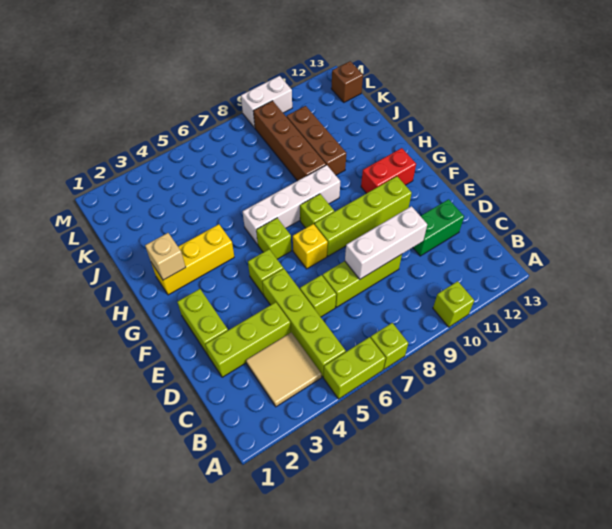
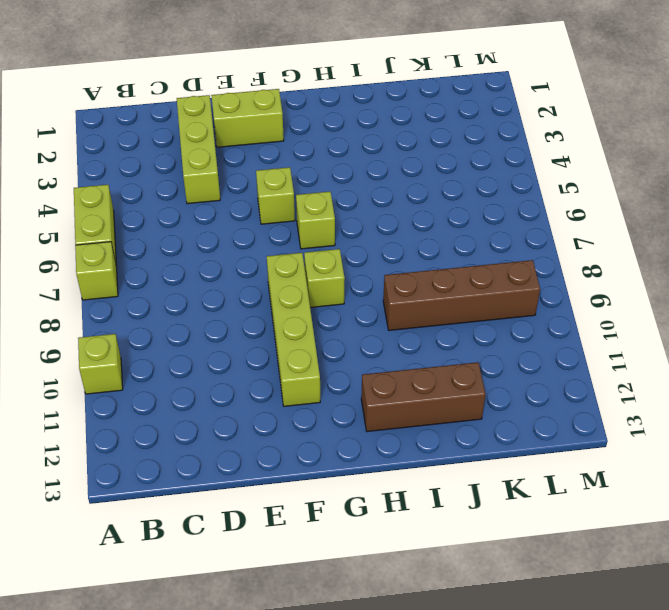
brown 1x3 brick [361,362,486,432] -> brown 1x3 brick moved to [287,106,346,175]
none -> tan 2x2 tile [246,332,322,407]
none -> lime 1x4 brick [262,268,346,377]
none -> lime 1x1 brick [300,275,336,317]

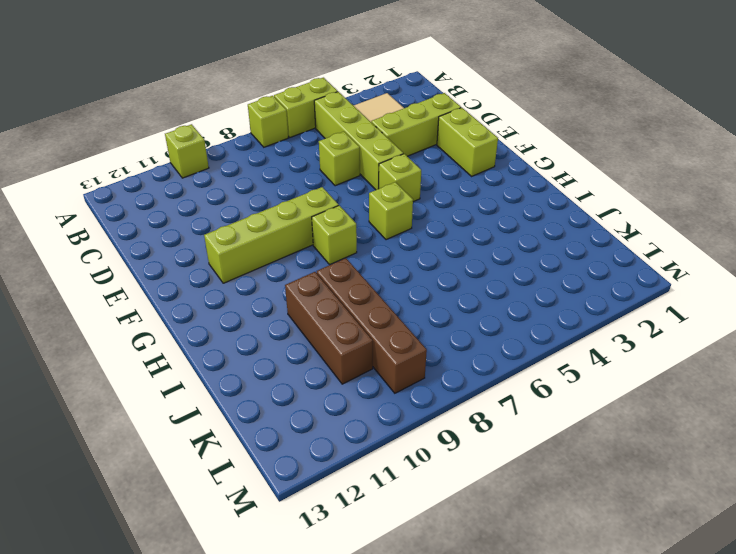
none -> lime 1x3 brick [323,254,402,307]
none -> green 1x2 brick [413,199,464,256]
none -> yellow 1x1 brick [293,224,328,269]

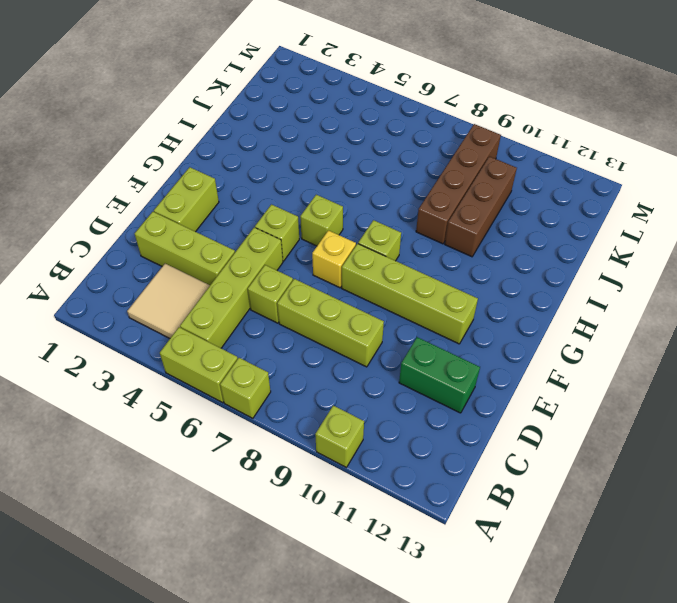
none -> red 1x2 brick [361,148,416,193]
none -> yellow 1x3 brick [151,224,234,295]
none -> white 1x4 brick [243,165,340,244]

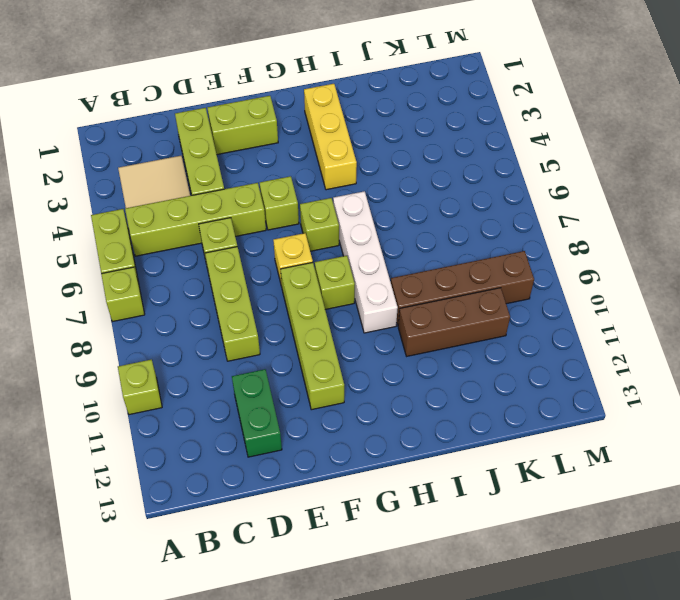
none -> red 1x2 brick [361,148,416,193]
none -> brown 1x1 brick [331,61,363,102]
none -> white 1x2 brick [241,76,292,128]

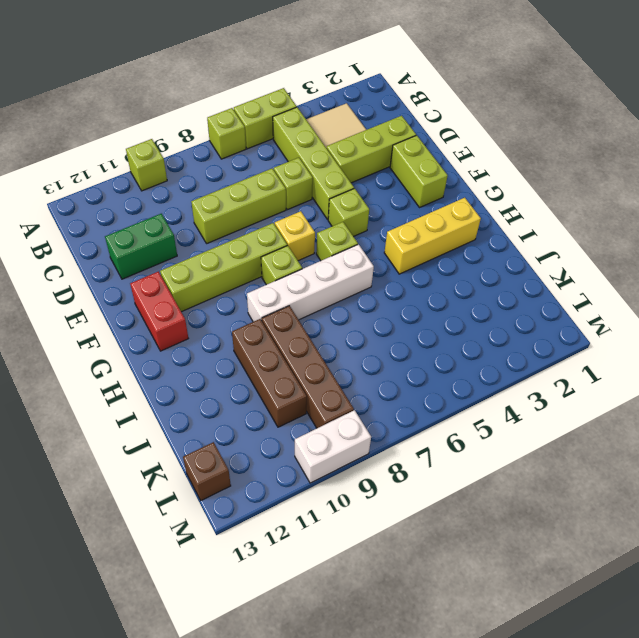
red 1x2 brick [130,271,188,351] -> red 1x2 brick turned to [361,148,416,193]
none -> white 1x3 brick [345,206,427,279]
none -> tan 1x1 brick [145,233,186,280]

